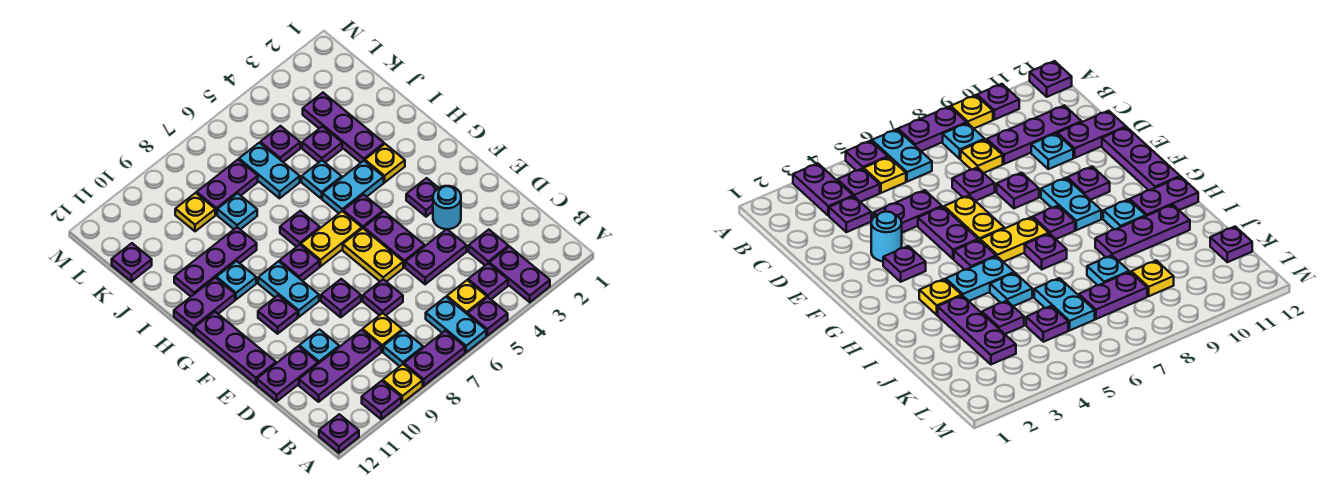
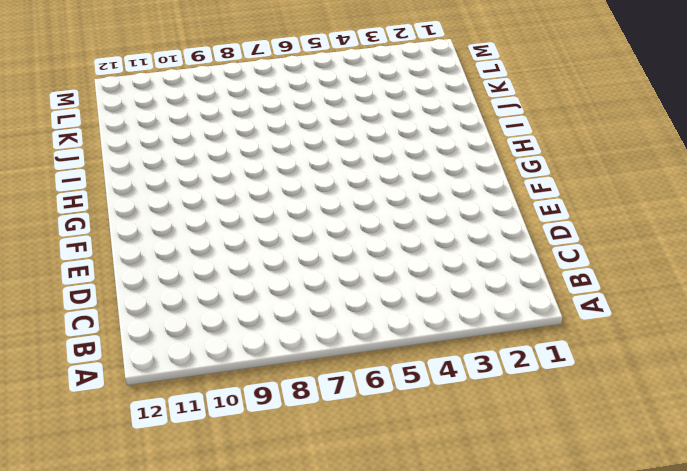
none -> purple 1x2 plate [489,247,550,302]
none -> purple 1x1 plate [468,297,508,336]
none -> cyan 1x2 plate [426,297,486,352]
none -> purple 1x2 plate [404,331,465,386]

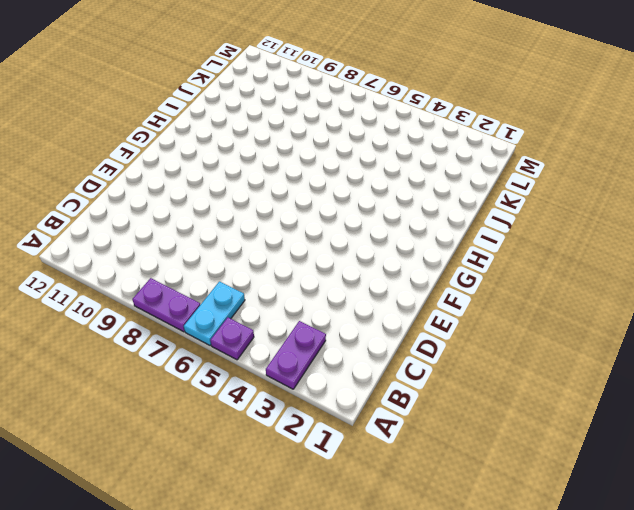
none -> yellow 1x1 plate [383,364,423,403]
none -> purple 1x1 plate [362,381,401,419]
none -> purple 1x1 plate [319,414,359,453]
none -> purple 1x1 plate [468,263,508,299]

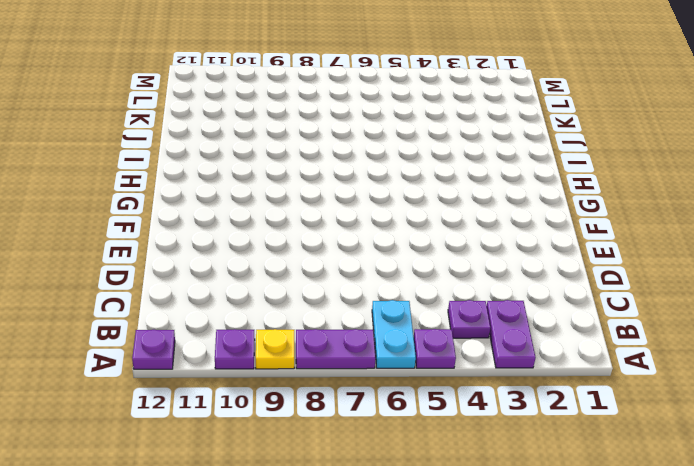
none -> yellow 1x1 plate [447,280,487,314]
none -> cyan 1x1 plate [383,330,423,366]
none -> purple 1x1 plate [469,230,509,265]
none -> yellow 1x1 plate [363,313,402,352]

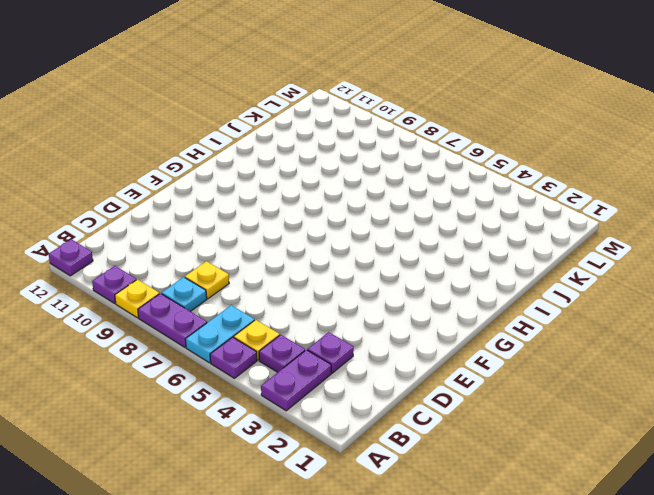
none -> purple 1x3 plate [299,330,381,402]
none -> purple 1x2 plate [405,229,467,284]
none -> purple 1x1 plate [363,279,403,315]
none -> cyan 1x1 plate [299,330,339,364]

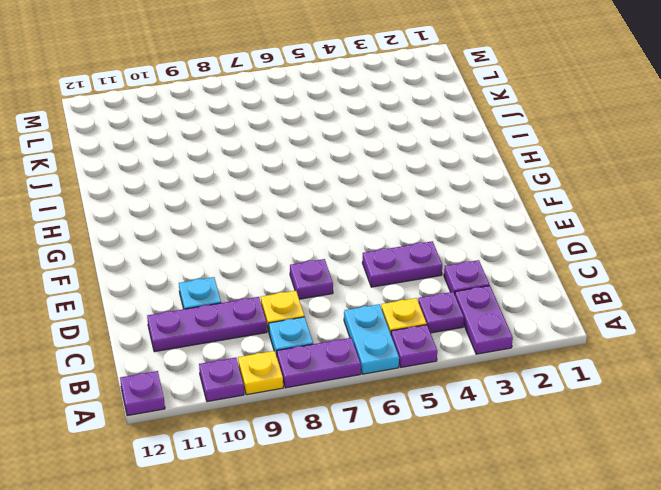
none -> purple 1x2 plate [257,346,318,401]
none -> cyan 1x1 round brick [433,186,461,229]
none -> purple 1x2 plate [364,212,425,267]
none -> yellow 1x2 plate [343,228,403,282]

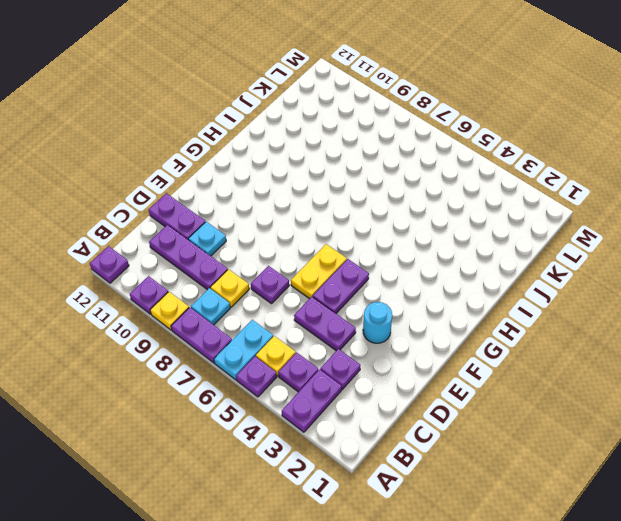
none -> purple 1x1 plate [321,279,361,317]
none -> purple 1x3 plate [195,312,276,384]
none -> purple 1x1 plate [406,178,438,217]
none -> cyan 1x2 plate [258,261,319,317]

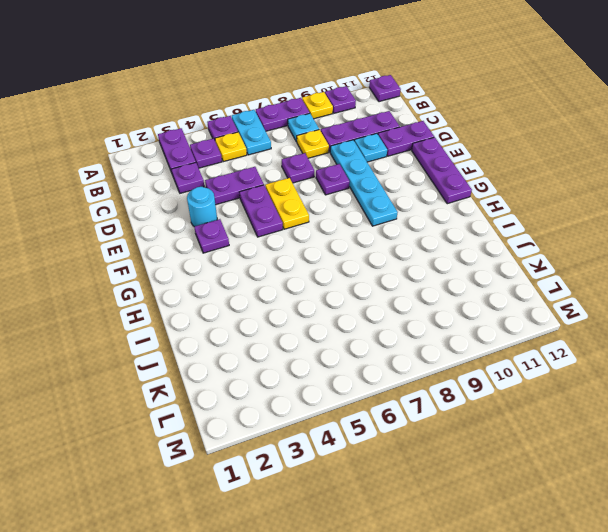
cyan 1x4 plate [330,140,398,226] -> cyan 1x2 plate [258,261,319,317]
none -> purple 1x1 plate [258,295,298,334]
none -> purple 1x1 plate [343,194,383,229]
none -> yellow 1x2 plate [301,211,362,266]
none -> purple 1x1 plate [280,245,320,281]

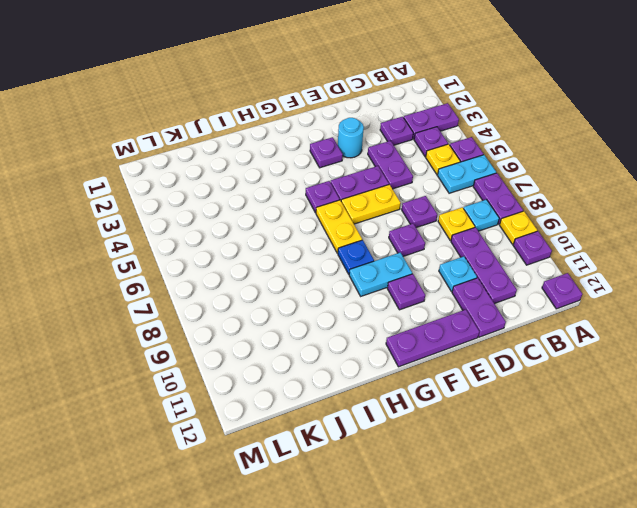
blue 1x1 plate [338,240,374,274] -> purple 1x1 plate [280,245,320,281]
none -> yellow 1x1 plate [365,144,405,182]
none -> cyan 1x2 plate [322,161,384,213]
none -> purple 1x1 plate [280,211,320,247]
none -> cyan 1x1 plate [216,261,256,300]

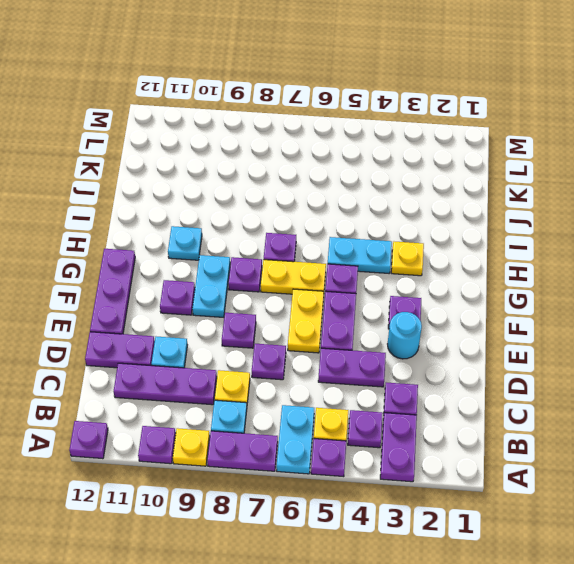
none -> purple 1x2 plate [174,278,235,333]
none -> purple 1x3 plate [303,93,384,163]
none -> cyan 1x1 plate [302,160,342,199]
none -> purple 1x3 plate [174,227,257,296]

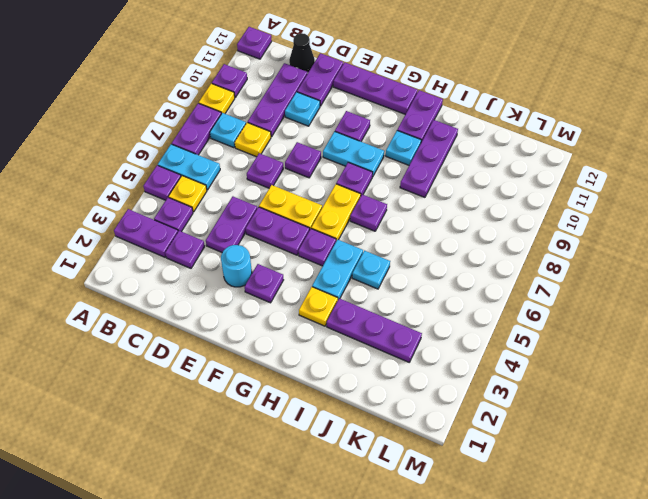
black 1x1 cone [289,33,315,73] -> none
none -> purple 1x1 plate [302,126,342,162]
none -> cyan 1x2 plate [239,143,300,198]
none -> cyan 1x1 plate [217,193,257,229]
none -> purple 1x1 plate [260,126,300,162]

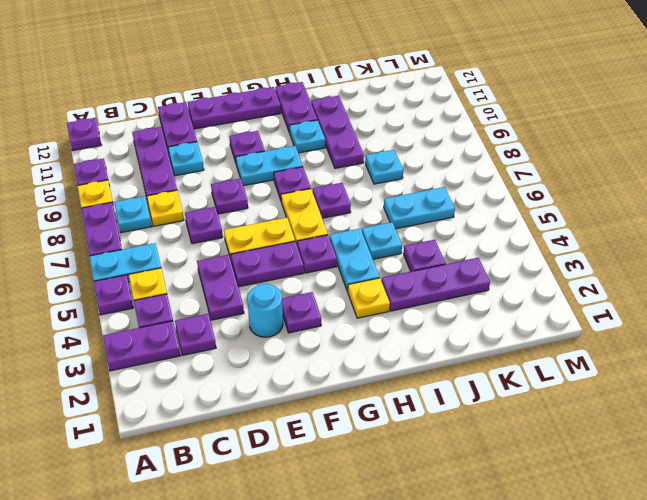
none -> purple 1x1 plate [260,126,300,162]
none -> purple 1x2 plate [197,160,258,215]
none -> yellow 1x1 plate [175,193,215,231]
none -> purple 1x1 plate [112,243,152,282]

